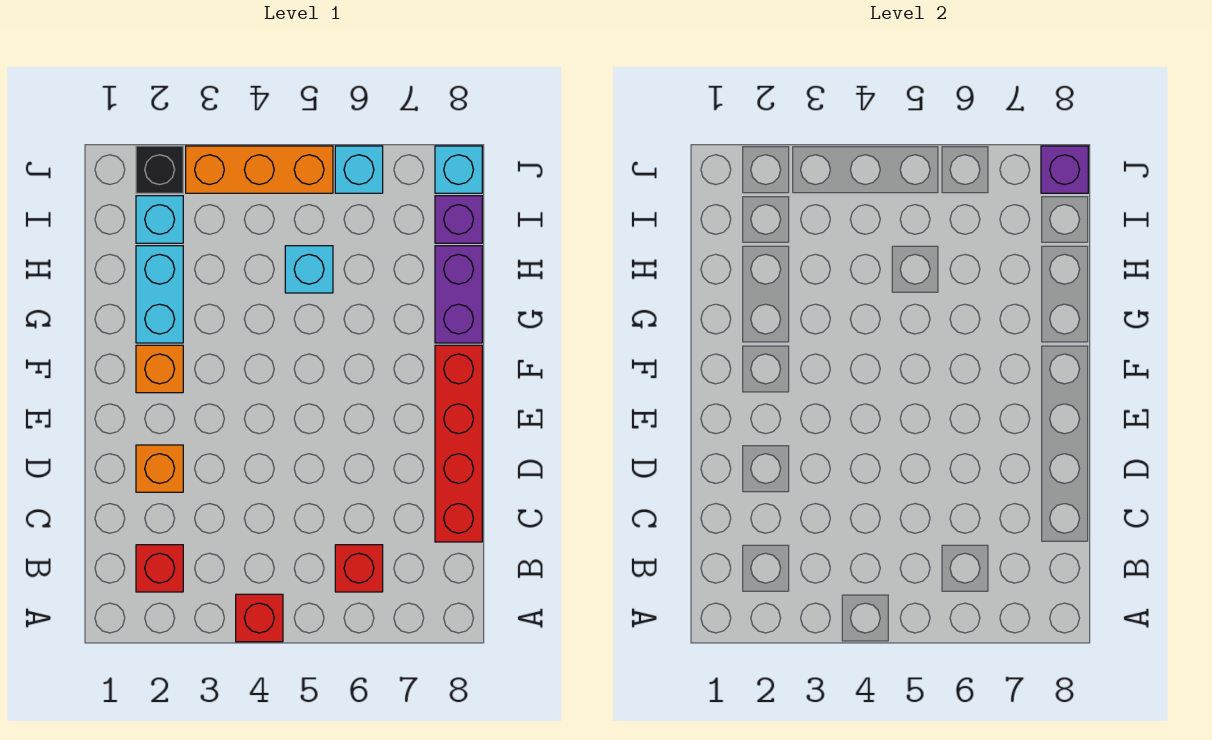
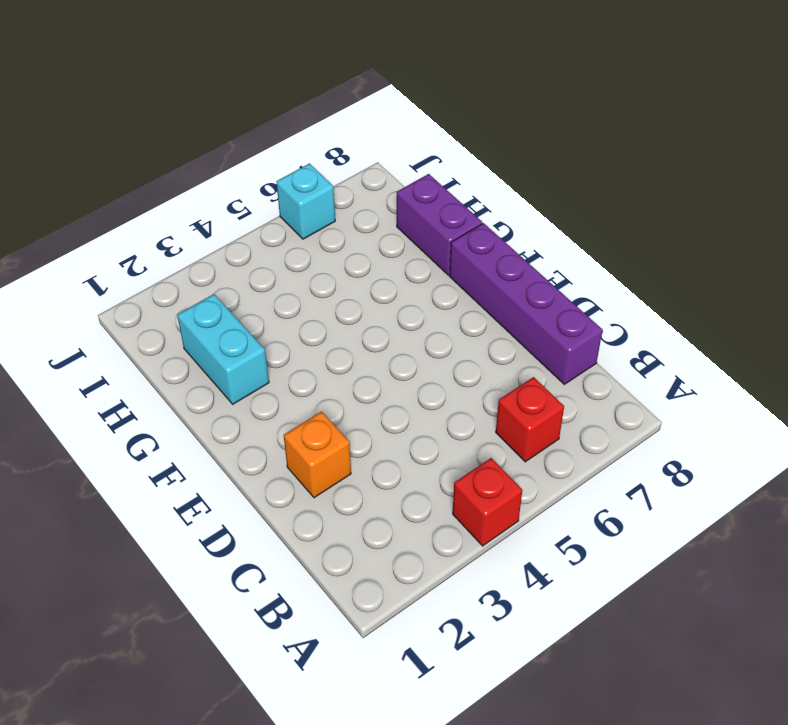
purple 1x4 brick [450,223,603,384] -> red 1x4 brick [435,345,482,542]
none -> red 1x1 brick [136,545,183,592]
none -> orange 1x1 brick [136,345,183,393]
none -> cyan 1x1 brick [285,246,333,293]

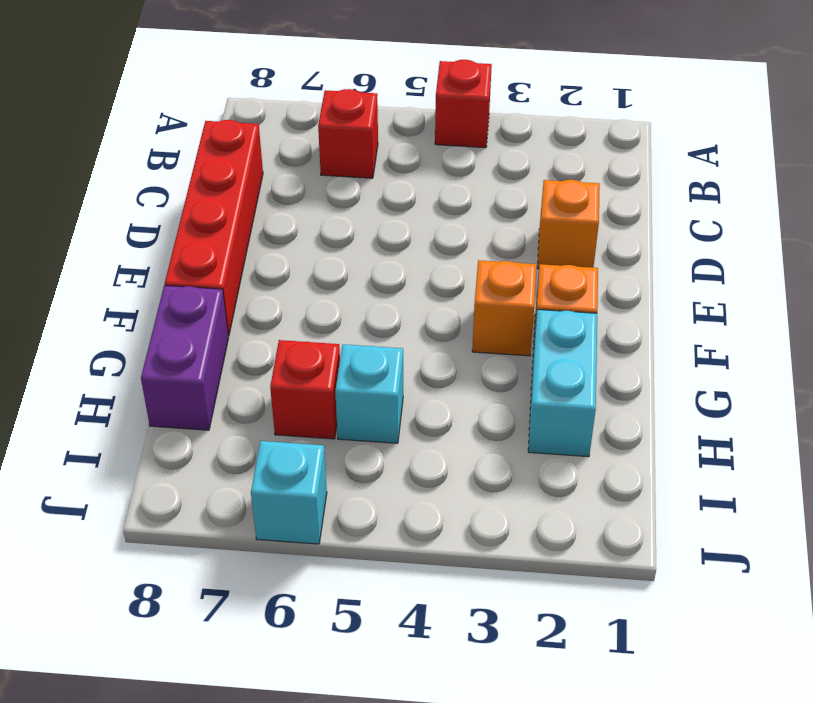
orange 1x1 brick [472,260,537,356] -> none
red 1x1 brick [270,340,340,439] -> red 1x1 brick moved to [136,545,183,592]
none -> cyan 1x1 brick [136,196,183,243]
none -> purple 1x1 brick [435,196,482,243]
none -> black 1x1 brick [136,146,183,193]

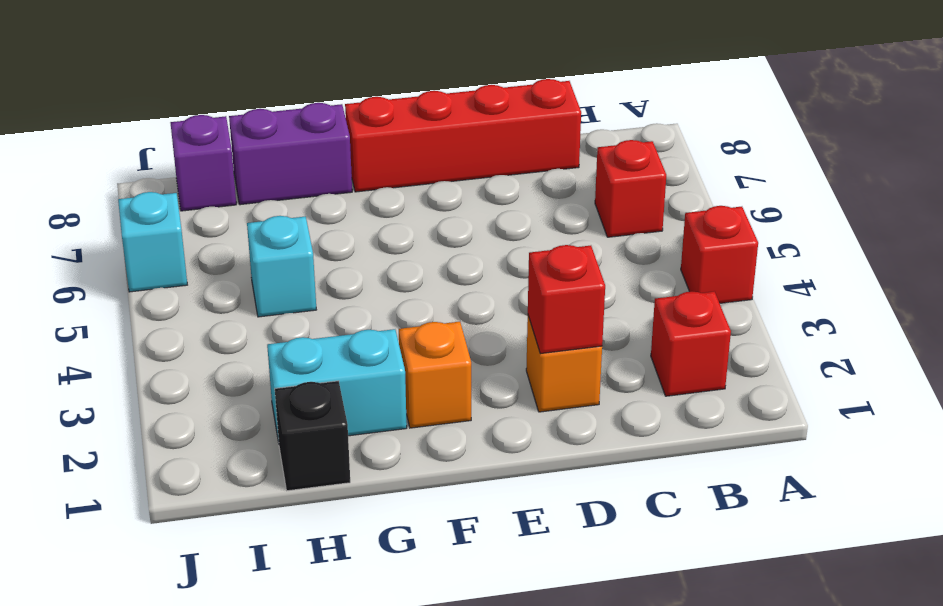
red 1x1 brick [528,245,605,354] -> none
black 1x1 brick [275,381,350,491] -> black 1x1 brick moved to [136,146,183,193]
none -> cyan 1x1 brick [136,196,183,243]
none -> orange 1x3 brick [186,146,333,193]
none -> cyan 1x1 brick [435,146,482,193]

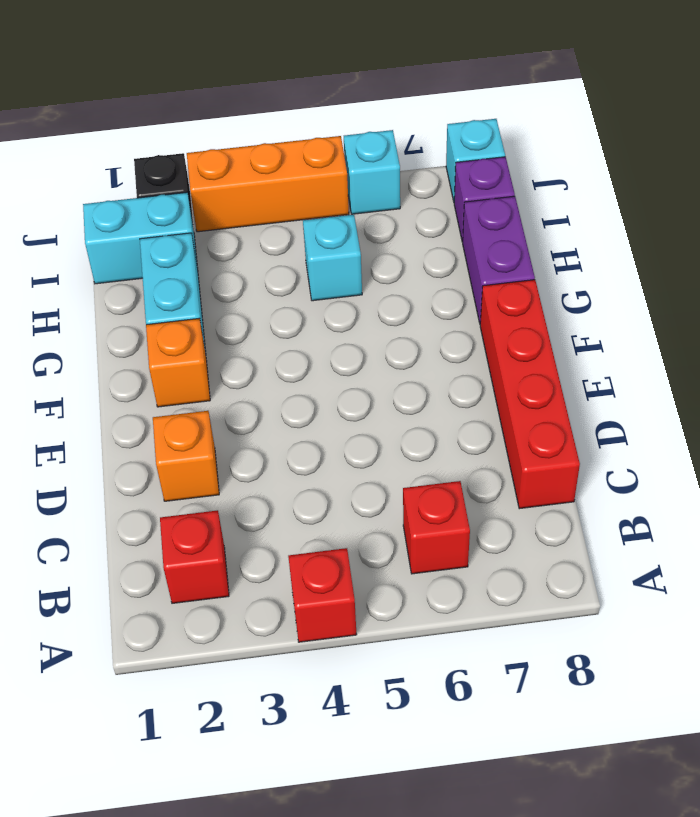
cyan 1x2 brick [83,192,198,284] -> cyan 1x1 brick [136,196,183,243]
none -> purple 1x1 brick [1041,146,1088,193]

